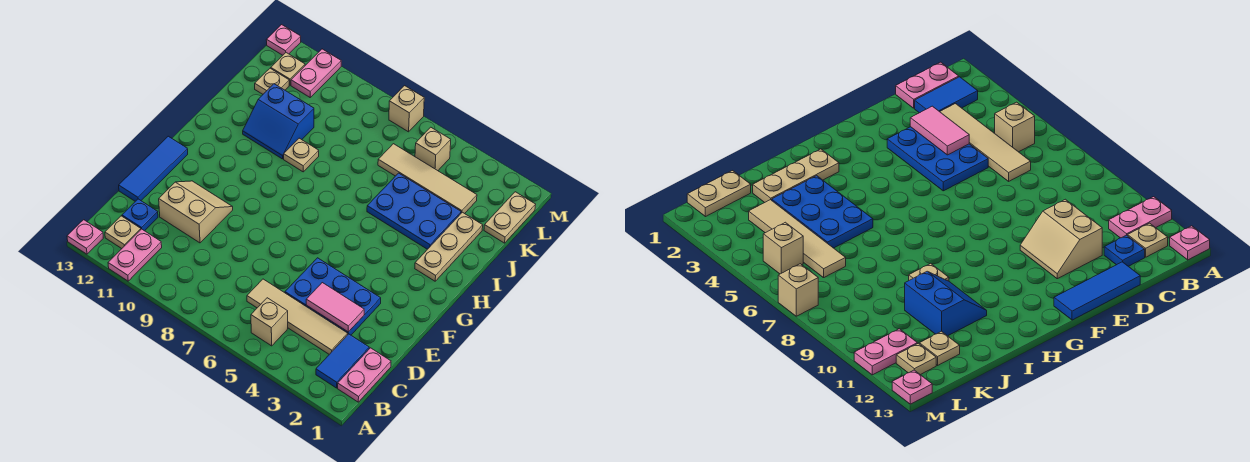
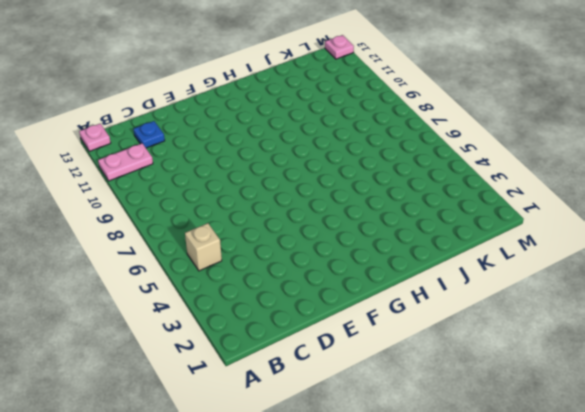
none -> pink 1x2 plate [338,348,391,402]
none -> blue 1x2 tile [316,334,369,388]
none -> tan 1x1 plate [105,216,141,249]

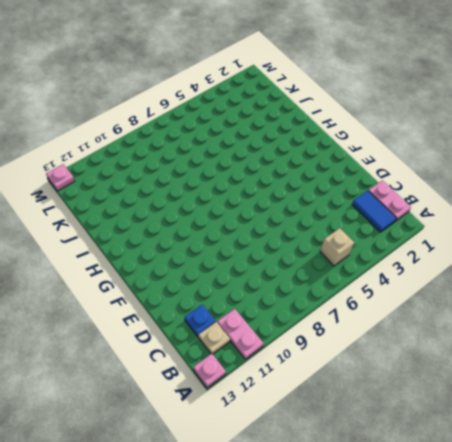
none -> tan 1x4 tile [247,279,348,354]
none -> blue 2x3 plate [285,258,381,335]
none -> tan 2x2 slope [159,181,233,243]

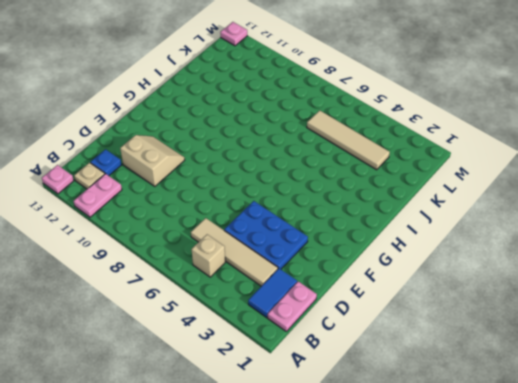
none -> blue 1x3 tile [119,136,188,201]
none -> tan 1x3 plate [415,212,483,281]
none -> blue 2x3 plate [367,173,461,249]

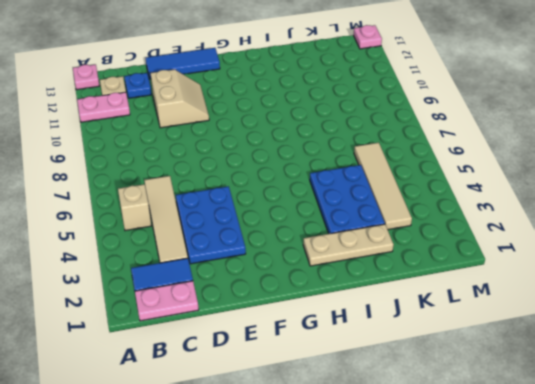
none -> tan 1x1 plate [284,138,319,172]
none -> blue 2x2 slope [243,84,314,159]
none -> tan 1x2 plate [484,192,536,243]

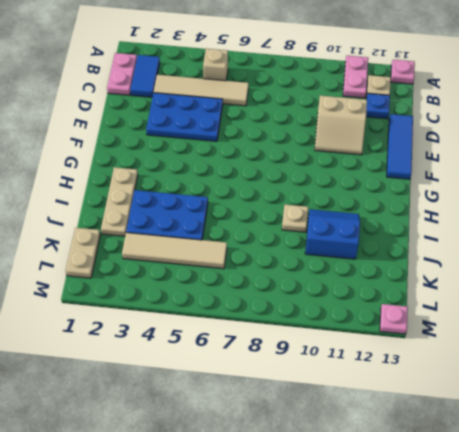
none -> tan 1x1 plate [255,68,289,94]
none -> tan 1x1 brick [415,127,451,171]
none -> pink 1x2 plate [291,49,341,97]

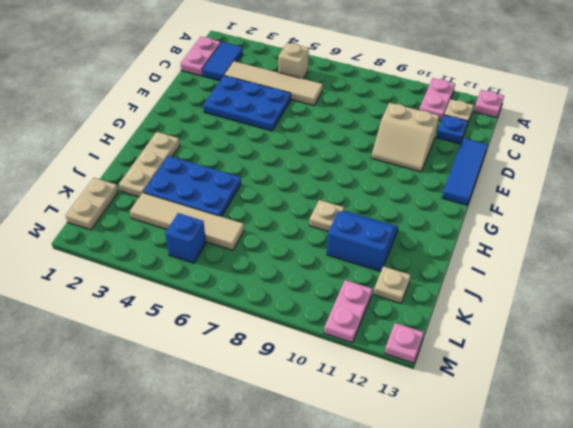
blue 1x1 brick [165,213,206,263] -> tan 1x1 brick [415,127,451,171]
none -> tan 1x1 plate [271,53,305,85]
none -> tan 1x1 brick [389,86,424,132]
none -> pink 1x2 tile [306,283,364,332]

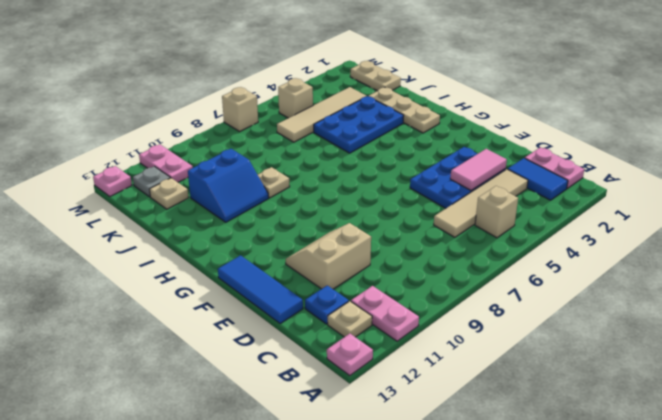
grey 1x1 plate [133,166,170,197] -> tan 1x1 plate [271,53,305,85]

